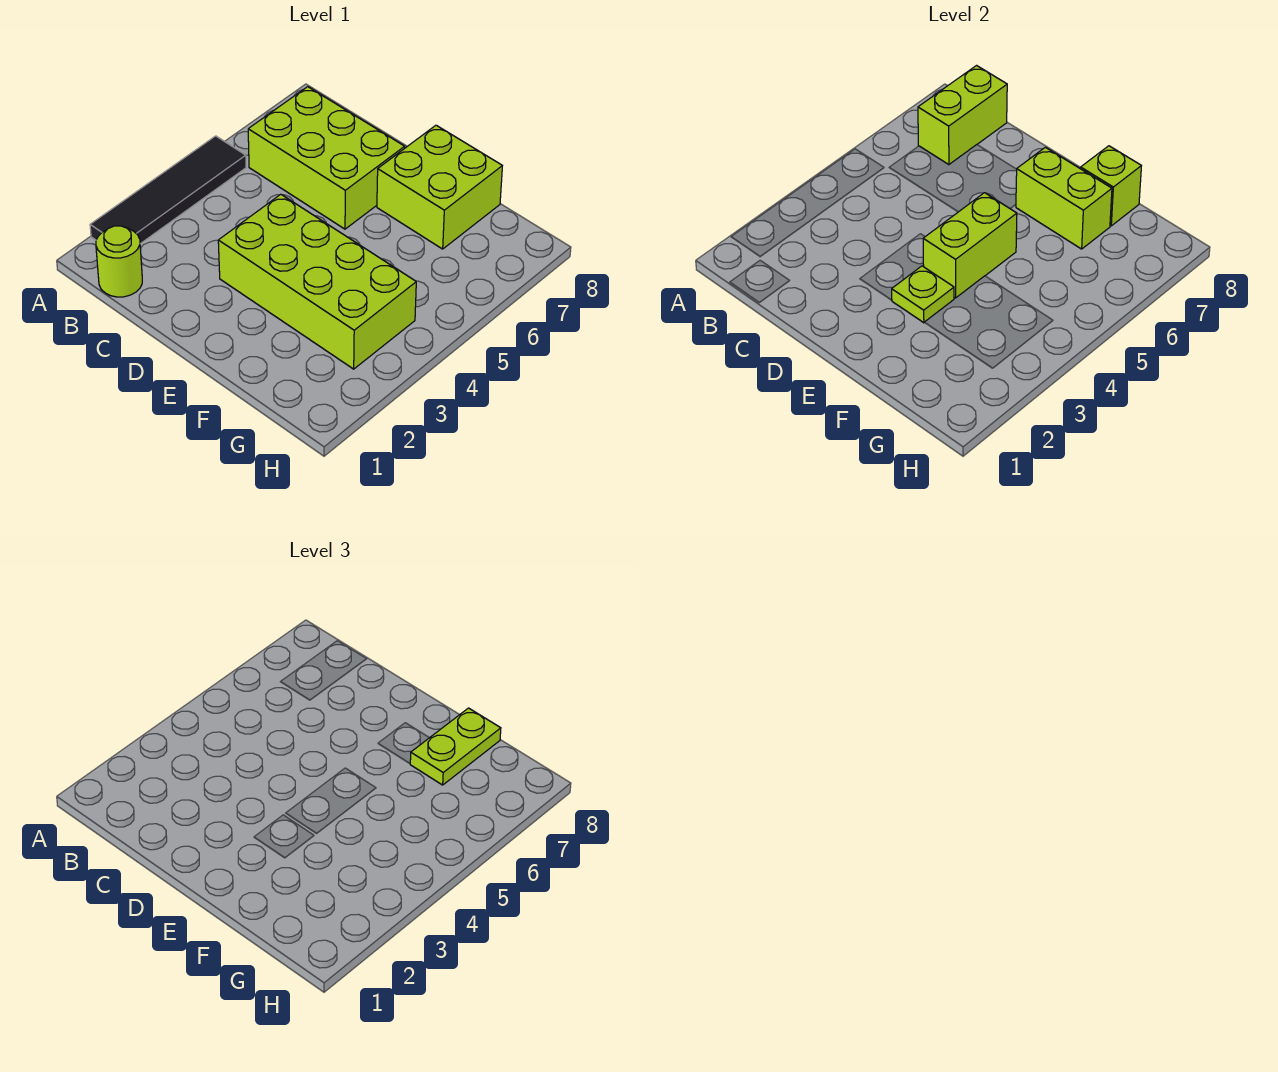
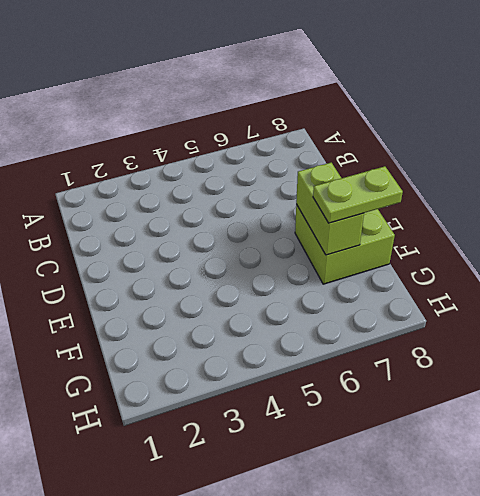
none -> black 1x4 tile [90,136,246,244]
none -> lime 1x1 round brick [96,226,142,297]

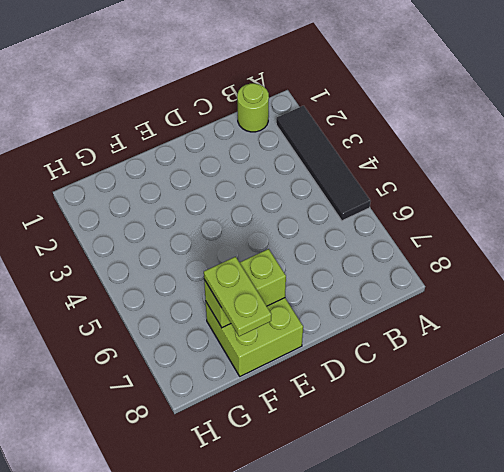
none -> lime 2x3 brick [248,87,405,229]
none -> lime 2x4 brick [218,194,416,369]

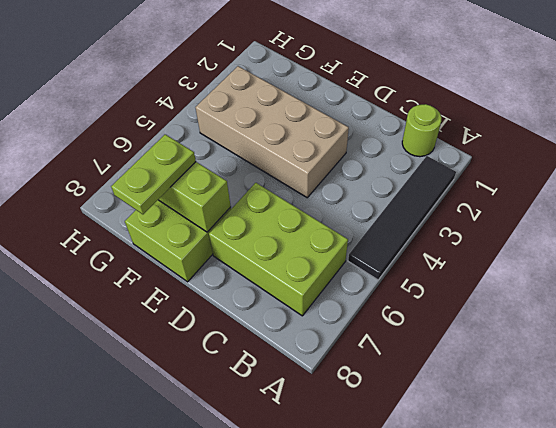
tan 2x4 brick [195,66,349,198] -> lime 2x4 brick [218,194,416,369]
none -> lime 1x2 brick [918,66,1007,165]
none -> lime 1x1 plate [892,266,954,323]

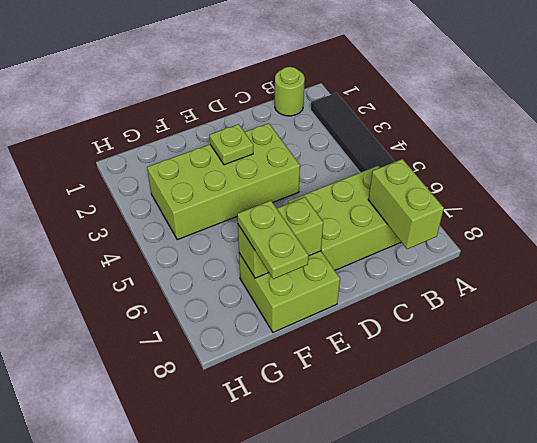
none -> lime 1x2 brick [923,193,1017,298]
none -> lime 1x1 brick [1081,146,1141,226]

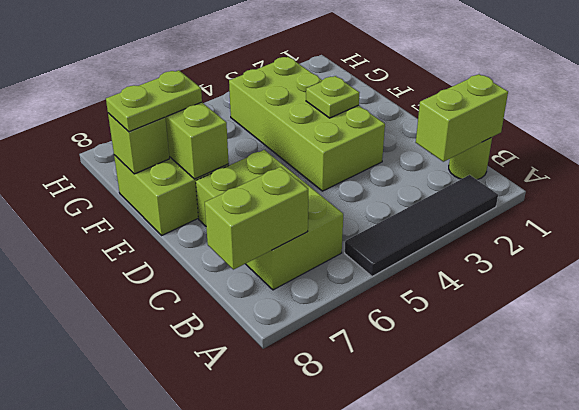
lime 1x2 brick [416,74,508,162] -> lime 1x2 brick moved to [923,193,1017,298]

